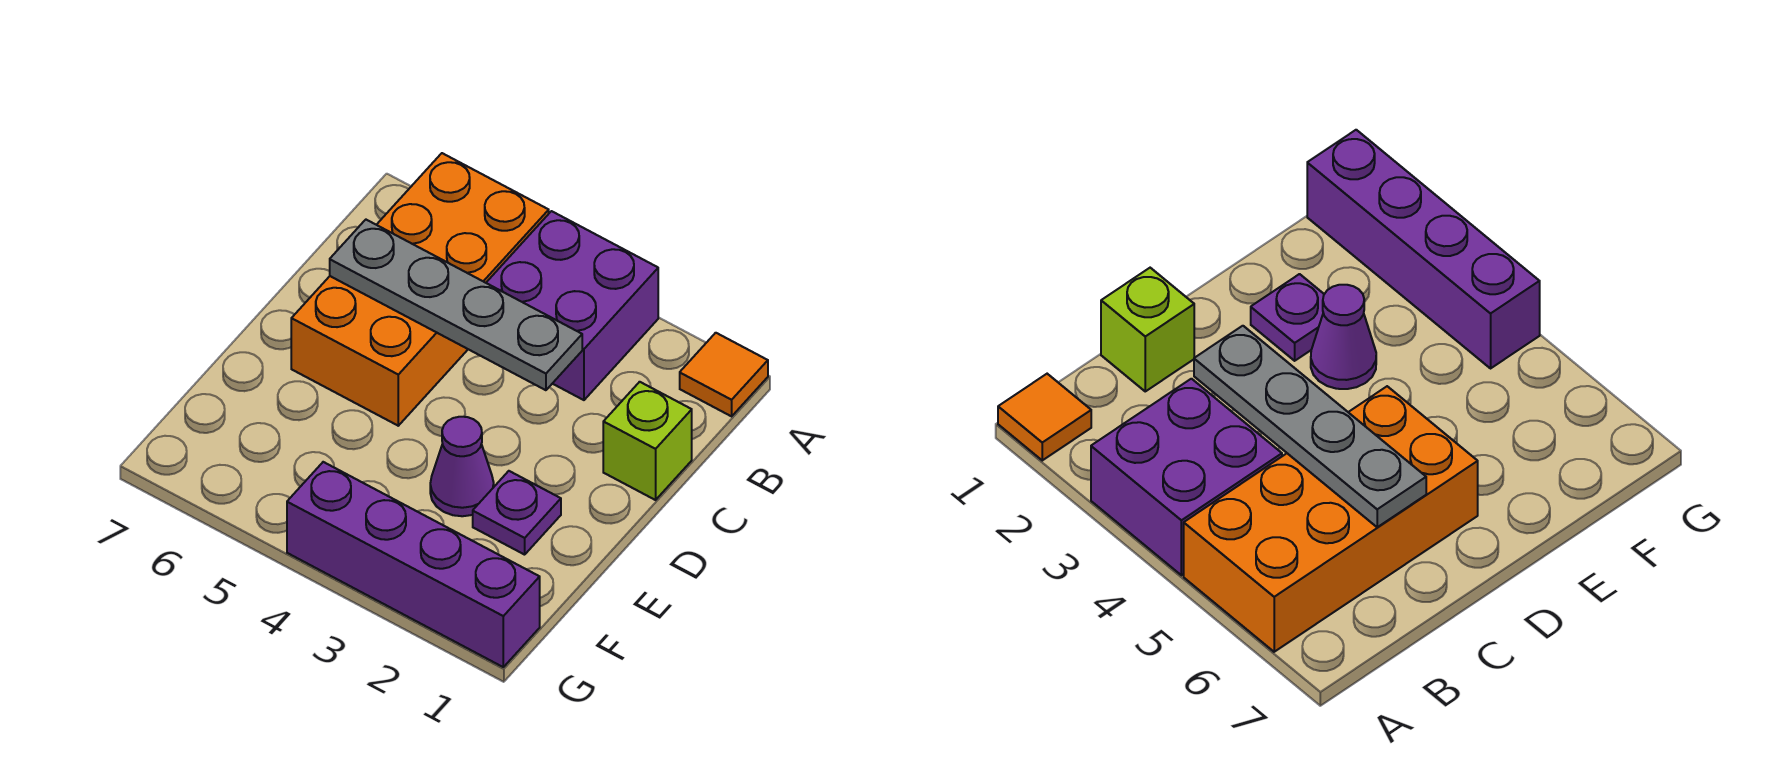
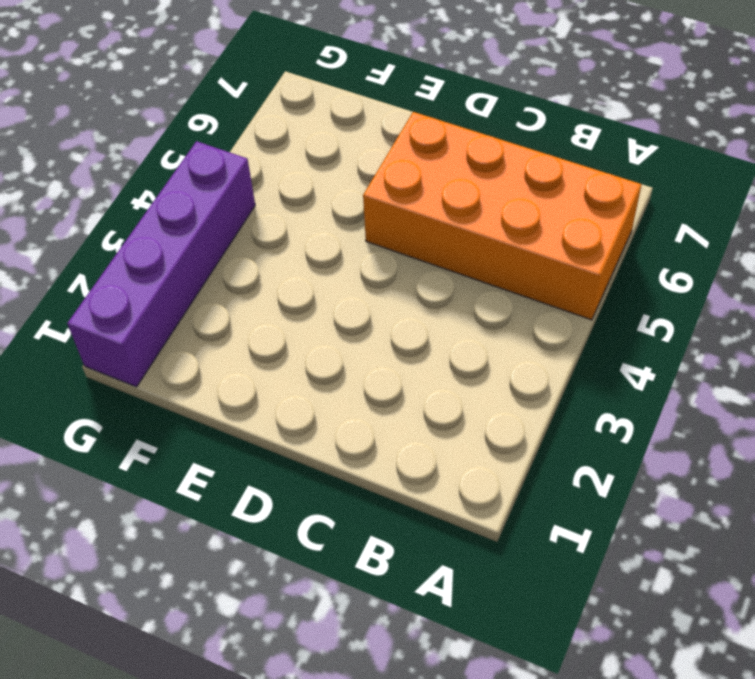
none -> orange 1x1 tile [680,333,768,416]
none -> purple 2x2 brick [486,211,658,400]

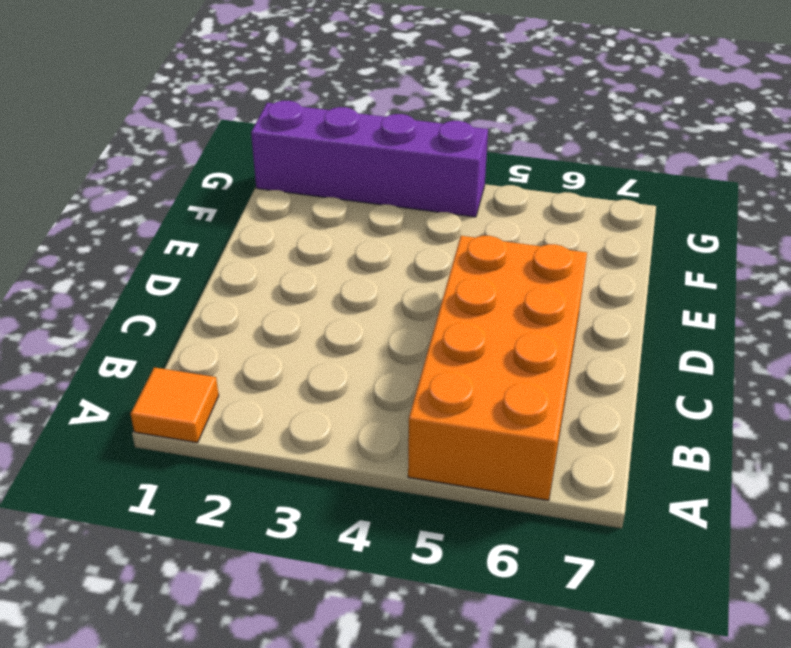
none -> purple 2x2 brick [486,211,658,400]
none -> lime 1x1 brick [603,382,692,500]

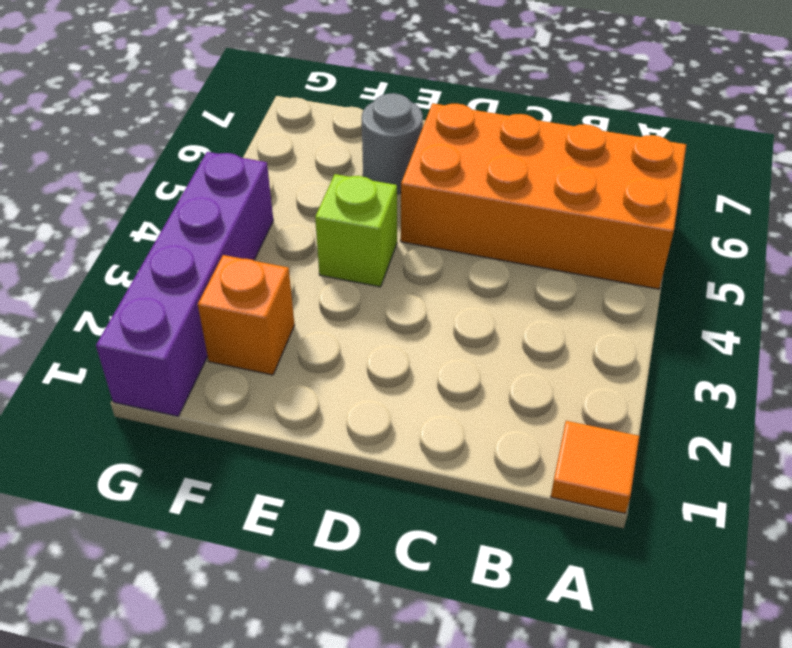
lime 1x1 brick [315,174,397,287] -> lime 1x1 brick moved to [603,382,692,500]
grey 1x1 round brick [362,93,423,194] -> none
orange 1x1 brick [198,255,294,375] -> none
none -> purple 2x2 brick [486,211,658,400]
none -> purple 1x1 plate [473,471,561,555]

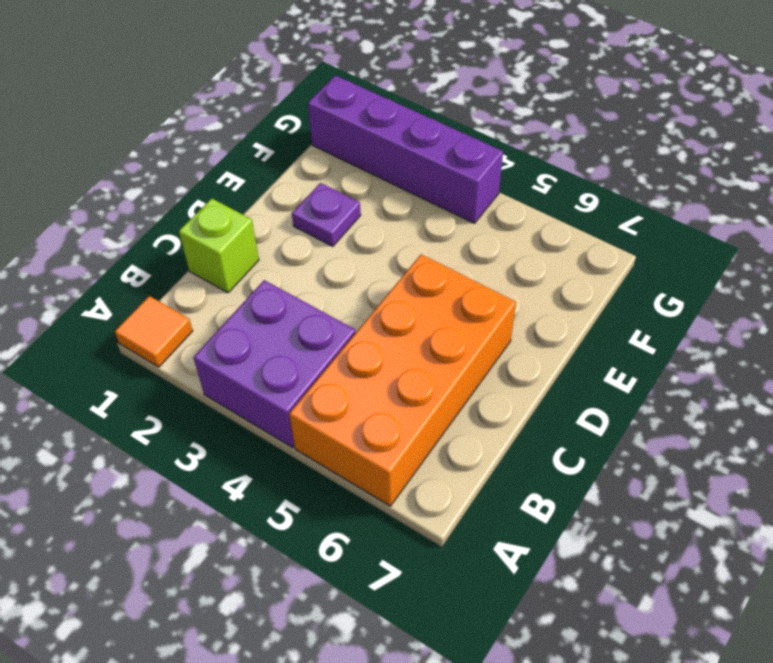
none -> purple 1x1 cone [430,417,494,516]
none -> grey 1x4 plate [330,220,582,390]

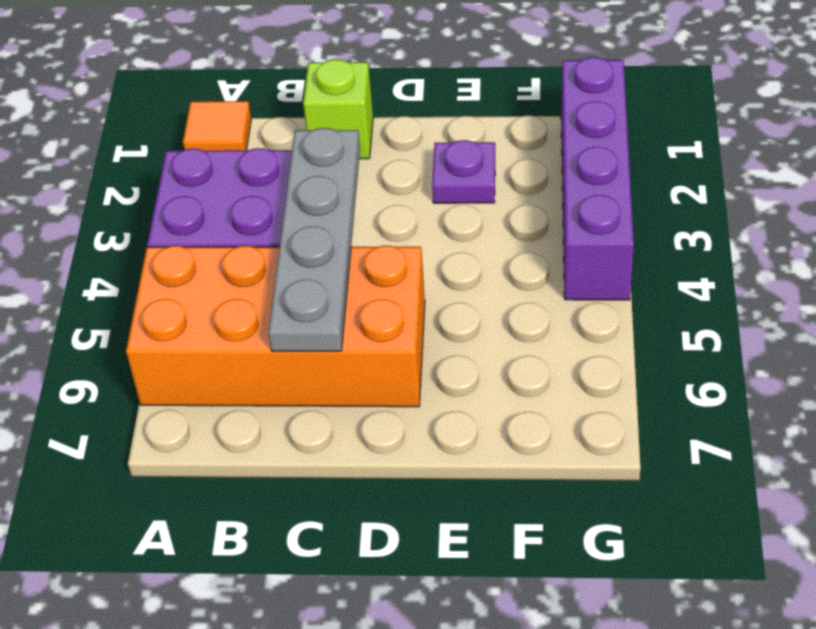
none -> purple 1x1 cone [430,417,494,516]

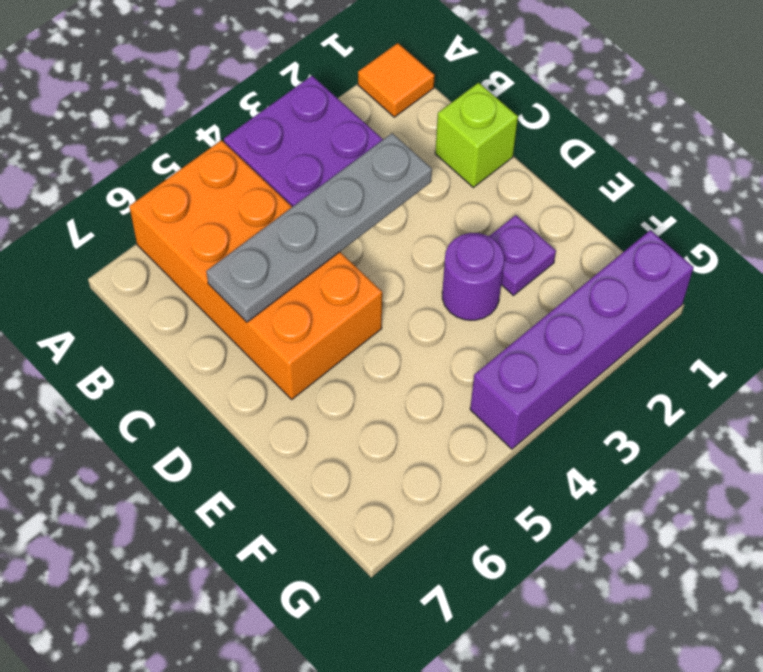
purple 1x1 round brick [442,233,504,320] -> purple 1x1 cone [430,417,494,516]

